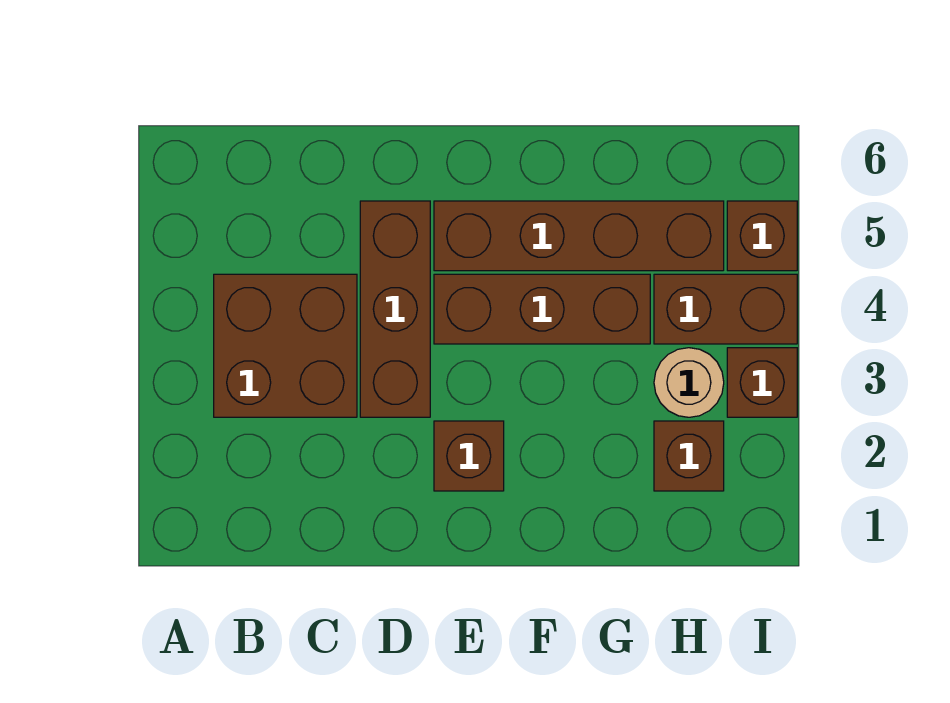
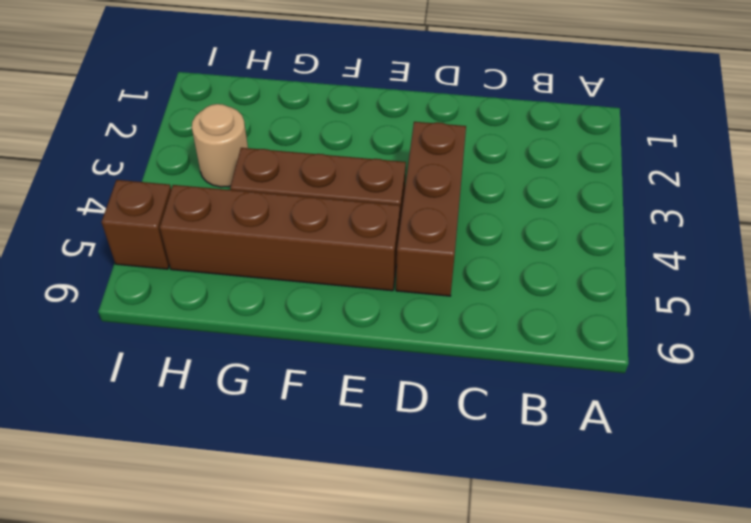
none -> brown 2x2 brick [214,274,357,417]
none -> brown 1x1 brick [434,421,504,491]

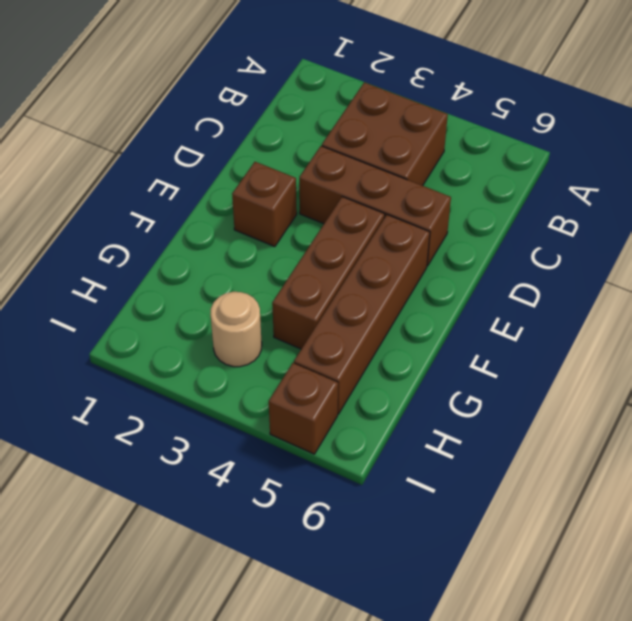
none -> brown 1x1 brick [654,421,724,491]
none -> brown 1x2 brick [654,274,797,344]

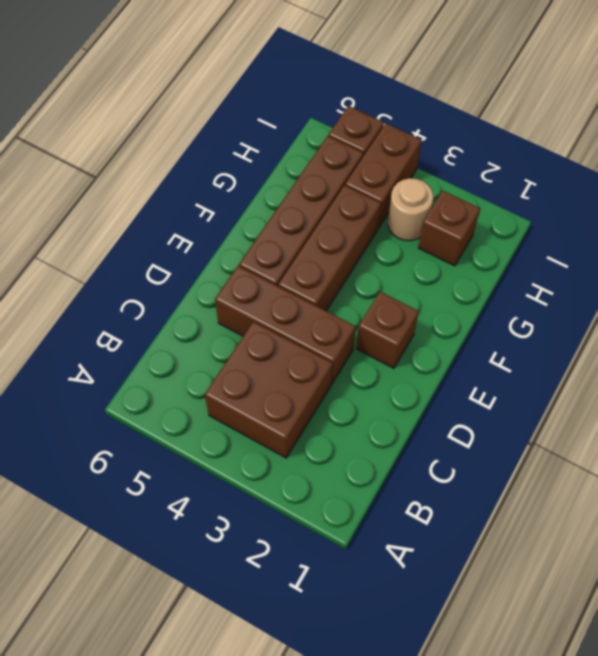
none -> brown 1x1 brick [727,348,797,417]

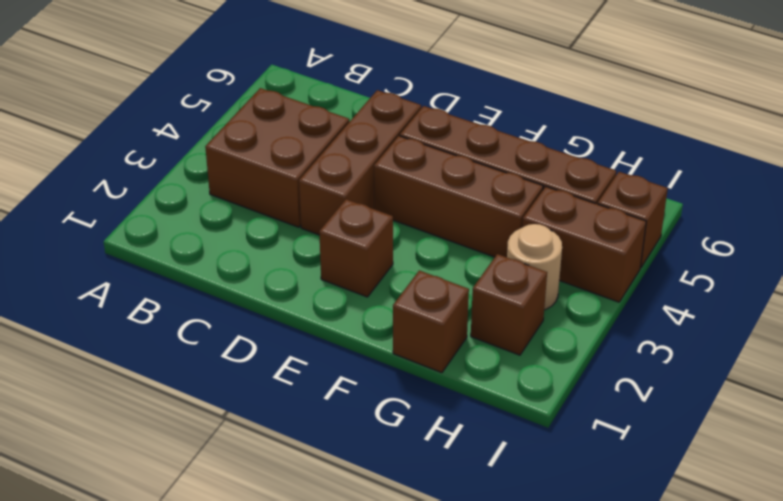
brown 1x1 brick [393,270,469,373] -> brown 1x1 brick moved to [727,348,797,417]

